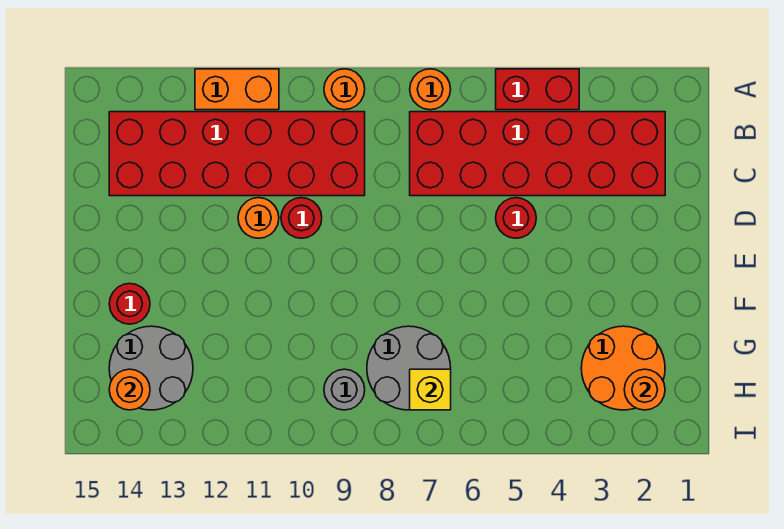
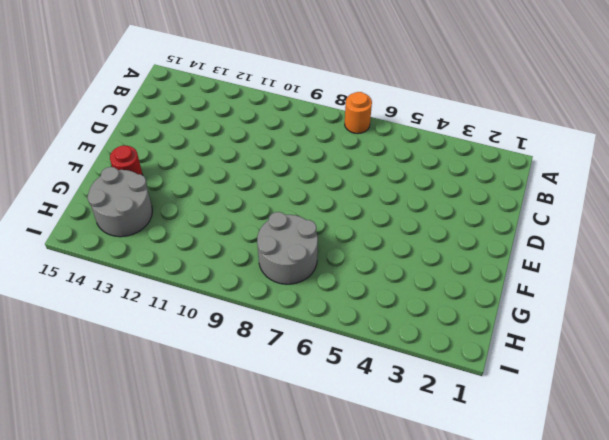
none -> red 1x2 brick [496,69,579,110]
none -> orange 1x1 round brick [324,69,365,110]
none -> orange 1x2 brick [195,69,279,110]

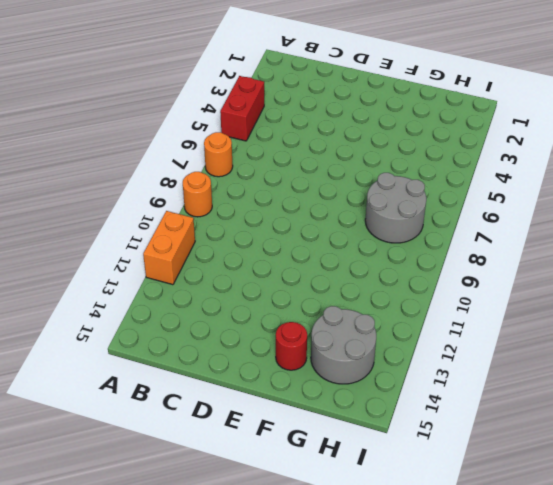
none -> red 2x6 brick [410,112,665,196]
none -> red 2x6 brick [109,112,365,196]
none -> red 1x1 round brick [496,198,536,238]

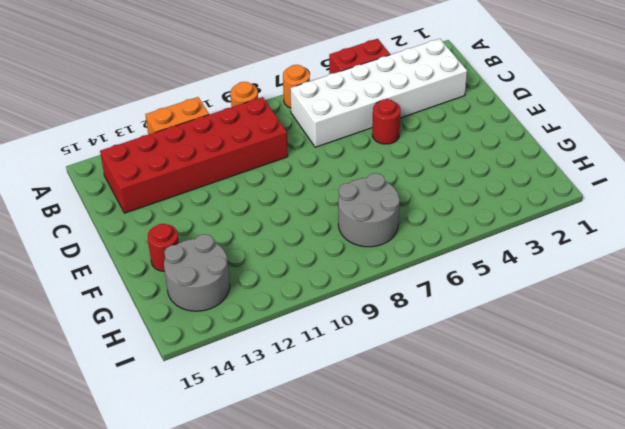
white 2x6 brick [290,39,467,147] -> red 2x6 brick [410,112,665,196]
none -> red 1x1 round brick [281,198,322,238]
none -> orange 1x1 round brick [238,198,279,238]
none -> orange 2x2 round brick [581,326,665,410]

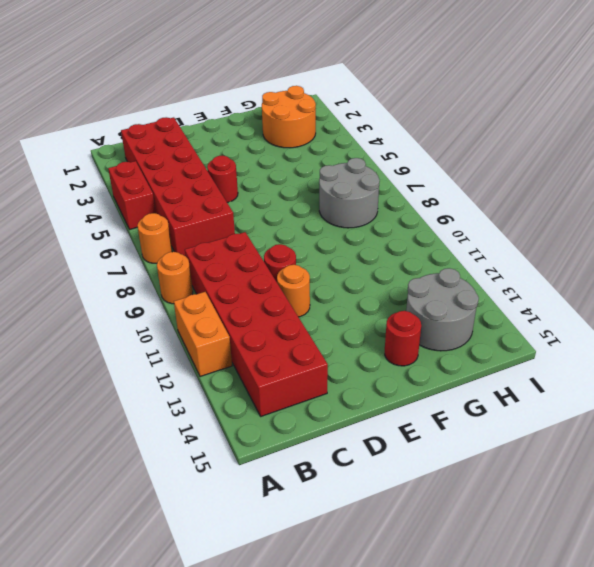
none -> grey 1x1 round brick [324,369,365,410]
none -> orange 1x1 round brick [624,369,665,410]
none -> yellow 1x1 brick [410,369,451,410]

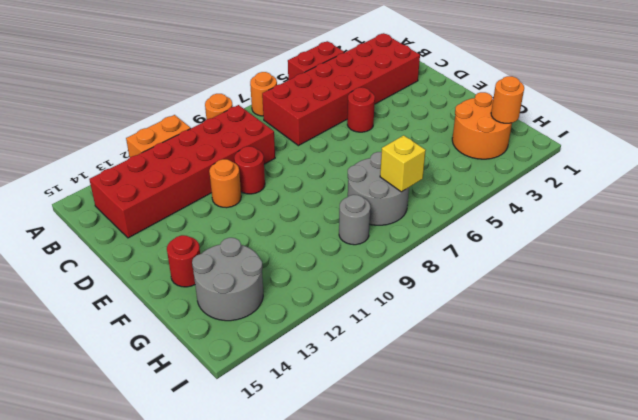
none -> orange 1x1 round brick [109,369,150,410]

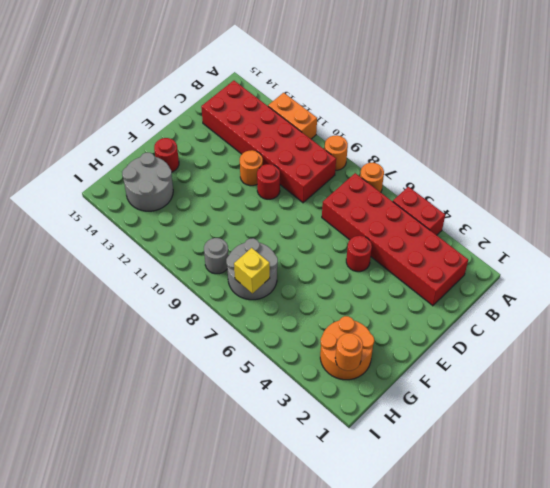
none -> orange 1x1 round brick [109,369,150,410]

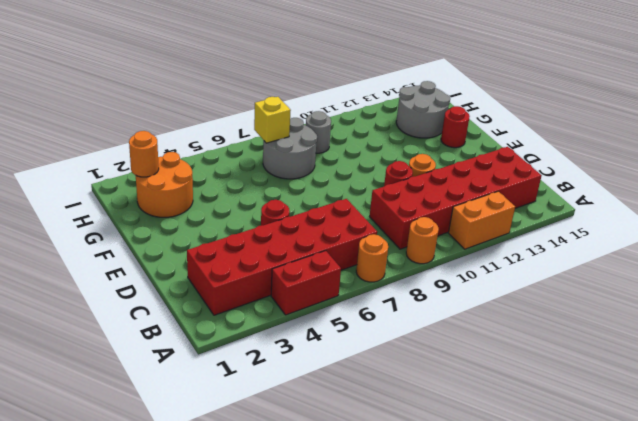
none -> orange 1x1 round brick [109,369,150,410]

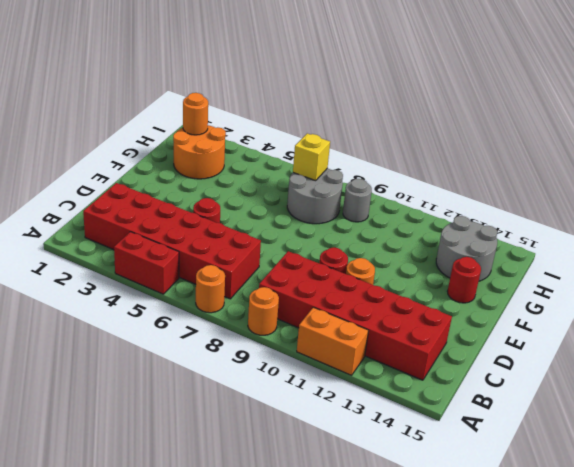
none -> orange 1x1 round brick [109,369,150,410]

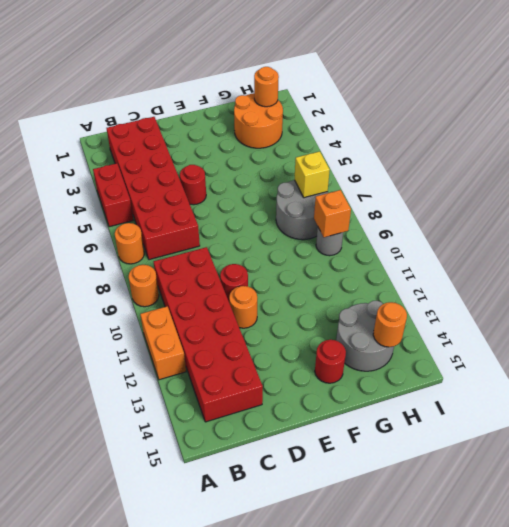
orange 1x1 brick [314,190,351,237] -> none

